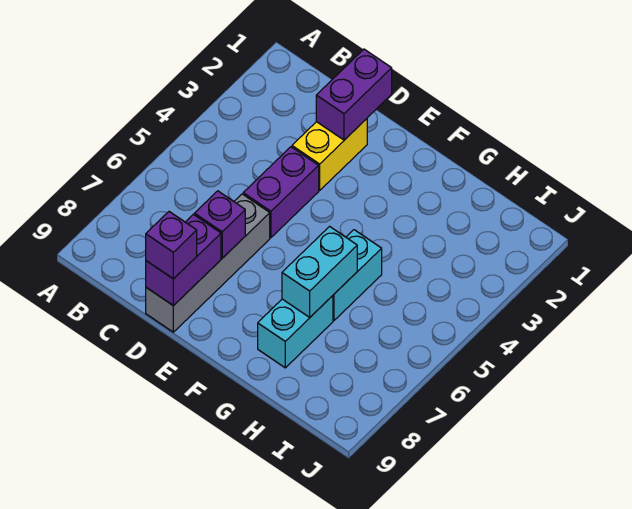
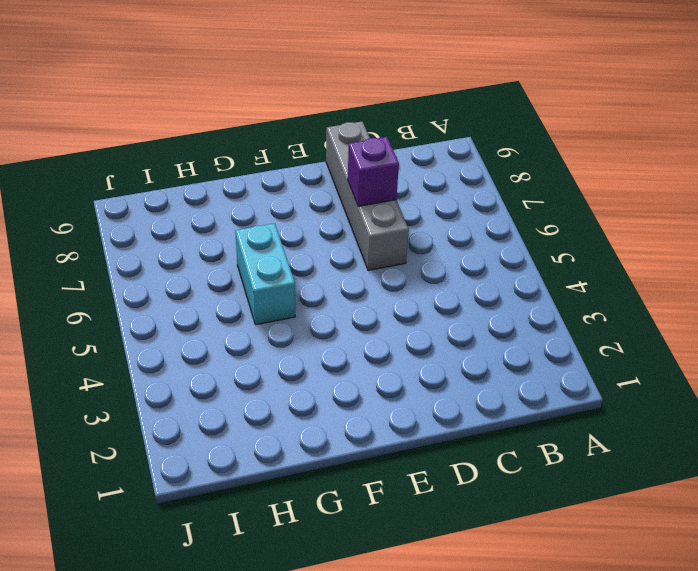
none -> yellow 1x2 brick [292,119,367,190]
none -> purple 1x2 brick [243,147,319,238]

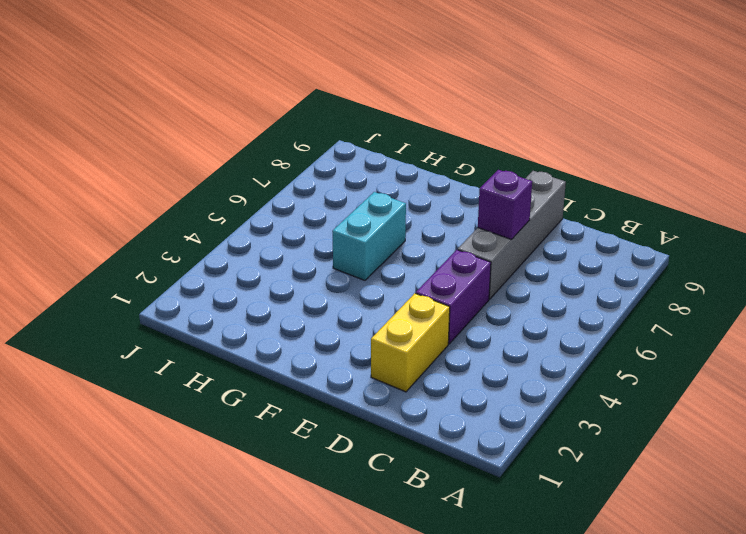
none -> cyan 1x2 brick [258,296,333,368]
none -> purple 1x2 brick [316,49,392,140]

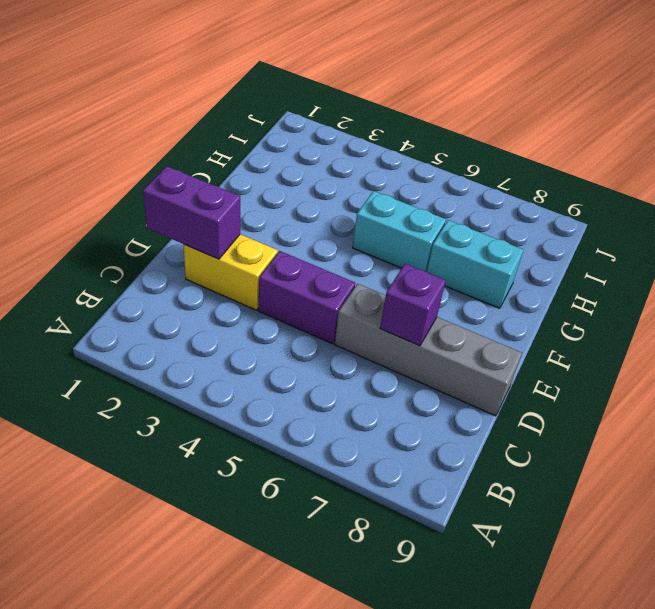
none -> purple 1x2 brick [146,214,221,306]
none -> cyan 1x2 brick [282,226,357,317]

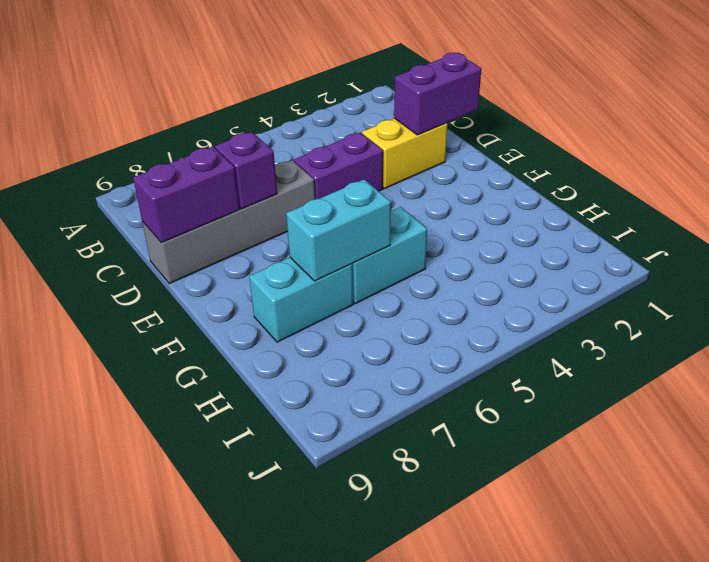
none -> purple 1x1 brick [146,212,197,279]

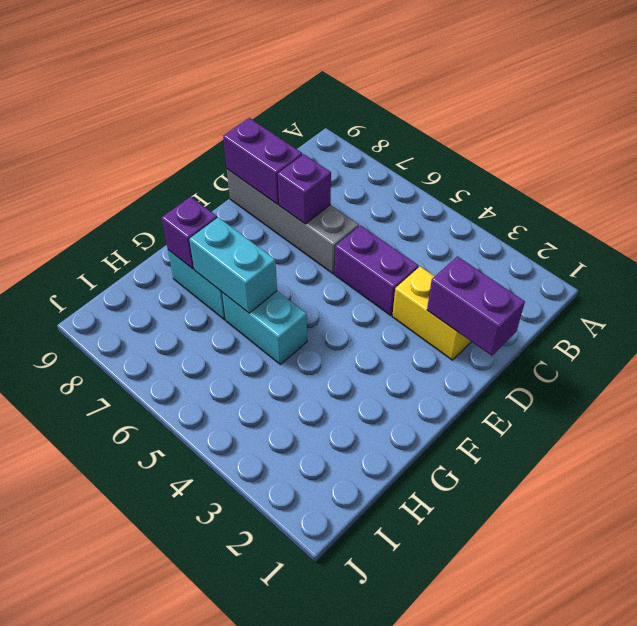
purple 1x1 brick [162,197,217,269] -> purple 1x1 brick moved to [146,212,197,279]

